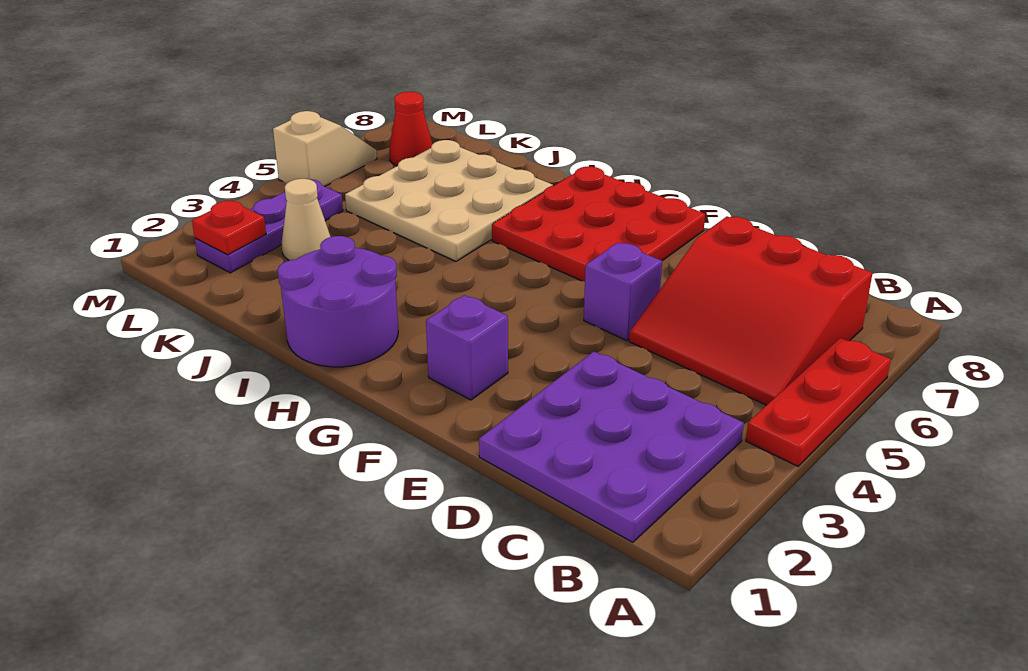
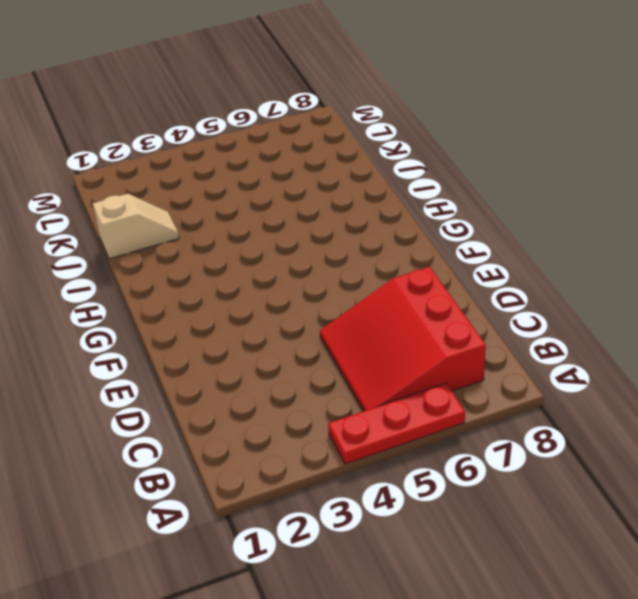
tan 1x2 slope [93,194,179,259] -> tan 1x2 slope moved to [273,111,377,187]
none -> purple 3x3 plate [479,352,744,542]
none -> purple 1x1 brick [584,243,662,341]
none -> purple 1x1 brick [426,295,508,400]

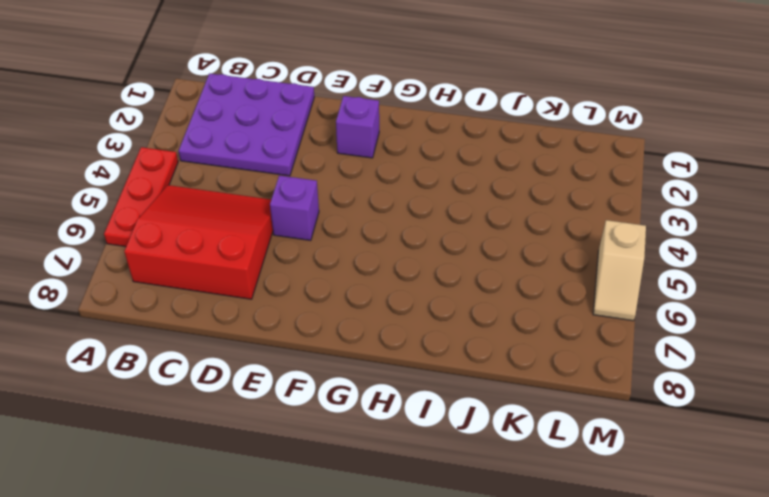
none -> red 3x3 plate [492,167,705,282]
none -> purple 2x2 round brick [277,236,398,367]
none -> tan 3x3 plate [345,140,553,261]

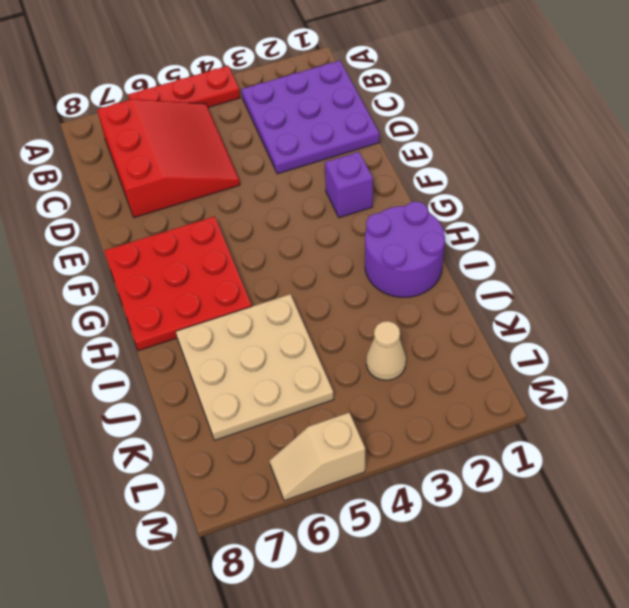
none -> purple 1x1 brick [584,243,662,341]
none -> purple 1x3 plate [195,179,343,273]
none -> red 1x1 cone [389,92,432,166]

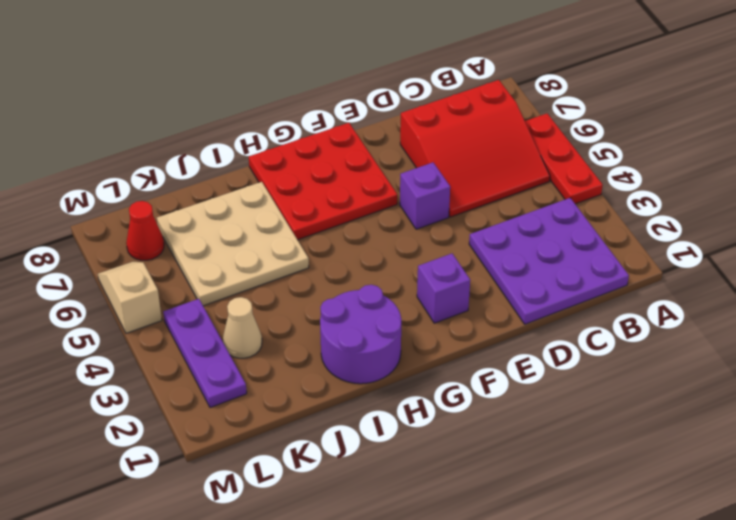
none -> red 1x1 plate [192,201,266,255]

